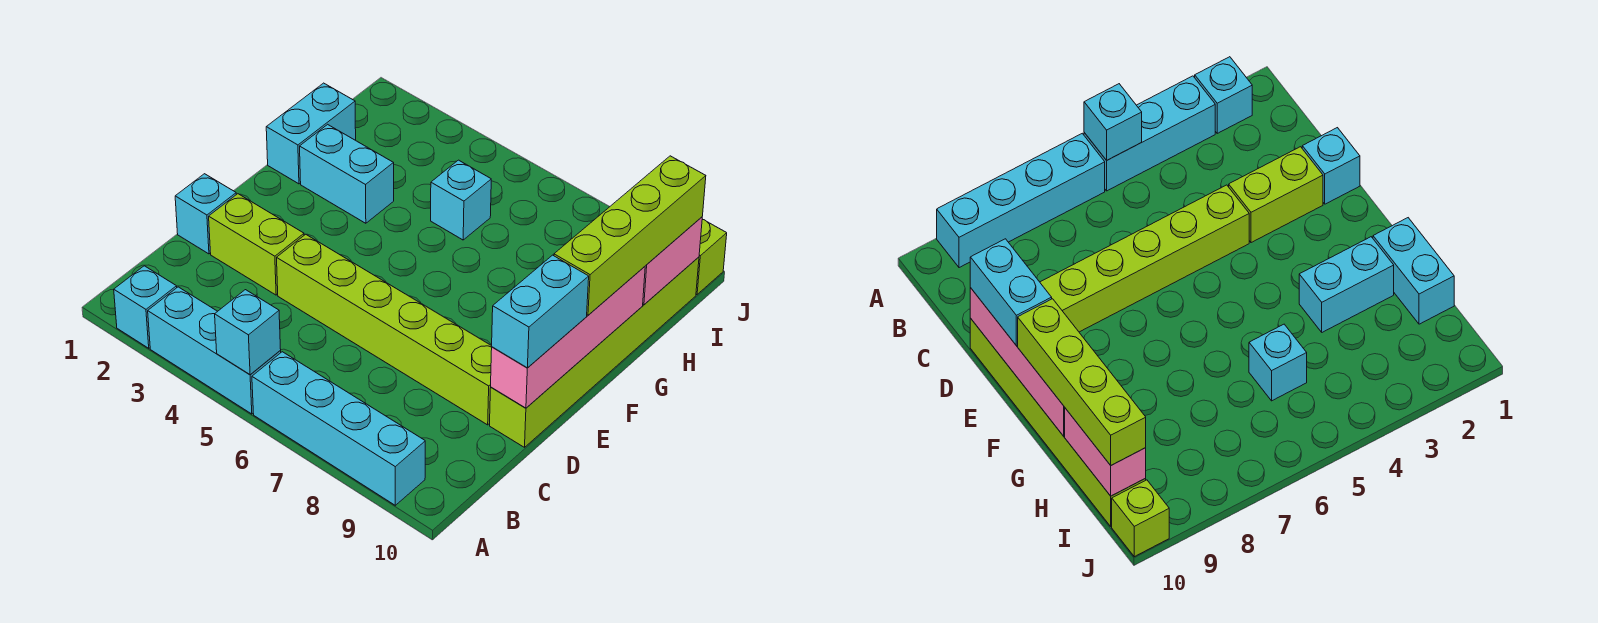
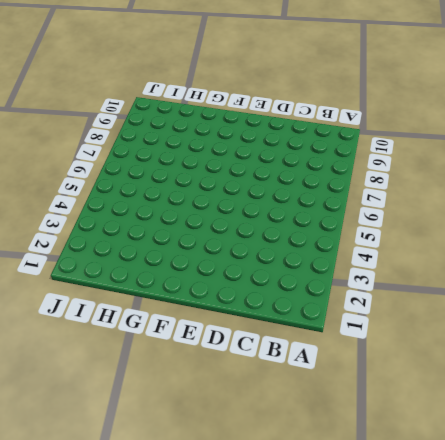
none -> cyan 1x1 brick [114,266,177,348]
none -> cyan 1x3 brick [148,287,281,414]
none -> cyan 1x4 brick [252,352,425,505]

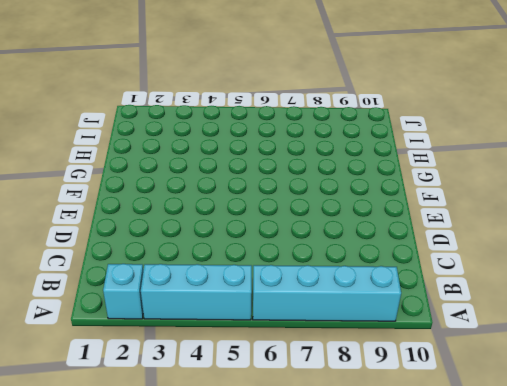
none -> cyan 1x1 brick [175,174,236,254]
none -> lime 1x2 brick [209,194,304,295]
none -> lime 1x6 brick [277,234,492,425]

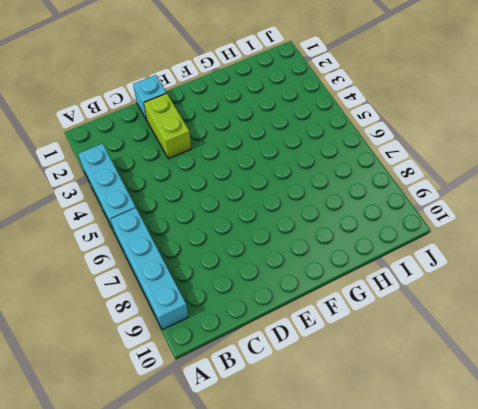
none -> cyan 1x1 brick [114,266,177,348]
none -> lime 1x6 brick [277,234,492,425]
none -> lime 1x6 brick [490,257,699,447]

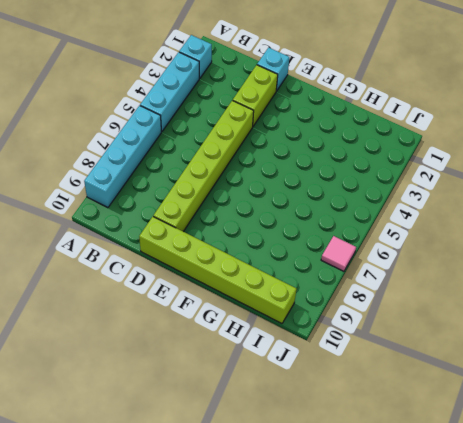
pink 1x1 tile [321,236,356,271] -> none
none -> cyan 1x2 brick [266,83,356,184]
none -> cyan 1x2 brick [300,124,394,223]
none -> cyan 1x1 brick [431,160,491,240]

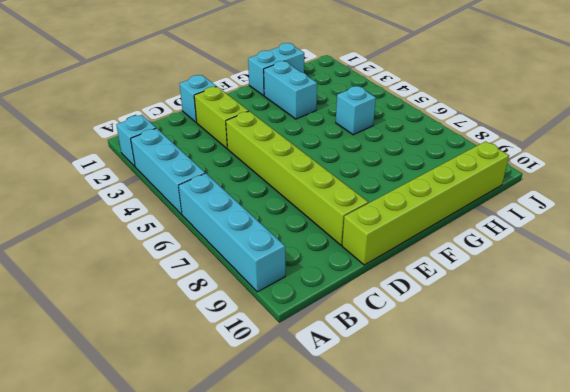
none -> lime 1x1 brick [696,219,727,294]
none -> cyan 1x1 brick [215,290,281,375]
none -> pink 1x4 brick [491,267,645,408]

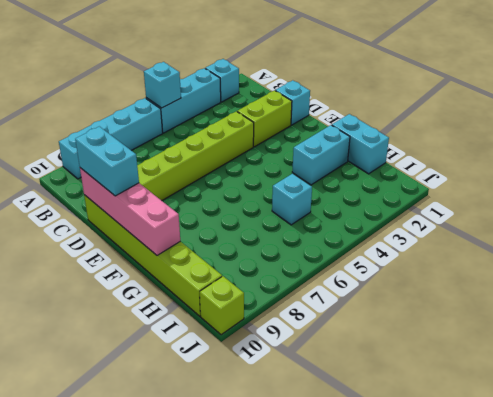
none -> pink 1x2 brick [643,217,702,305]
none -> lime 1x4 brick [554,156,706,315]

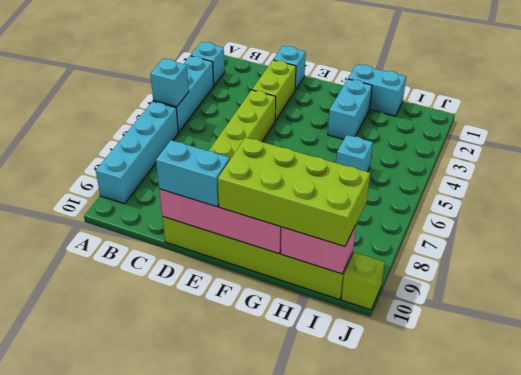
lime 2x4 brick [218,137,370,246] -> lime 1x4 brick [554,156,706,315]

